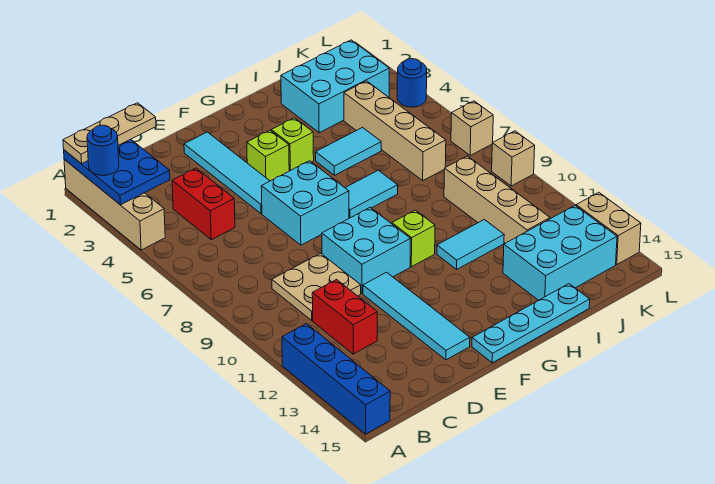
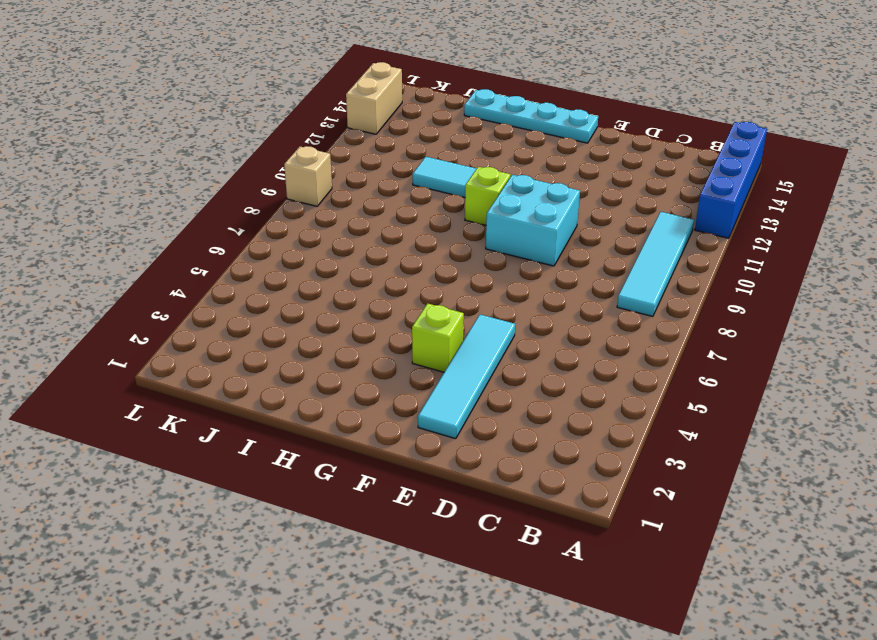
cyan 1x4 tile [617,212,694,317] -> cyan 1x4 tile moved to [363,272,470,360]
none -> tan 1x4 brick [64,160,165,250]
none -> red 1x2 brick [172,168,235,240]
none -> tan 2x2 plate [272,253,361,320]

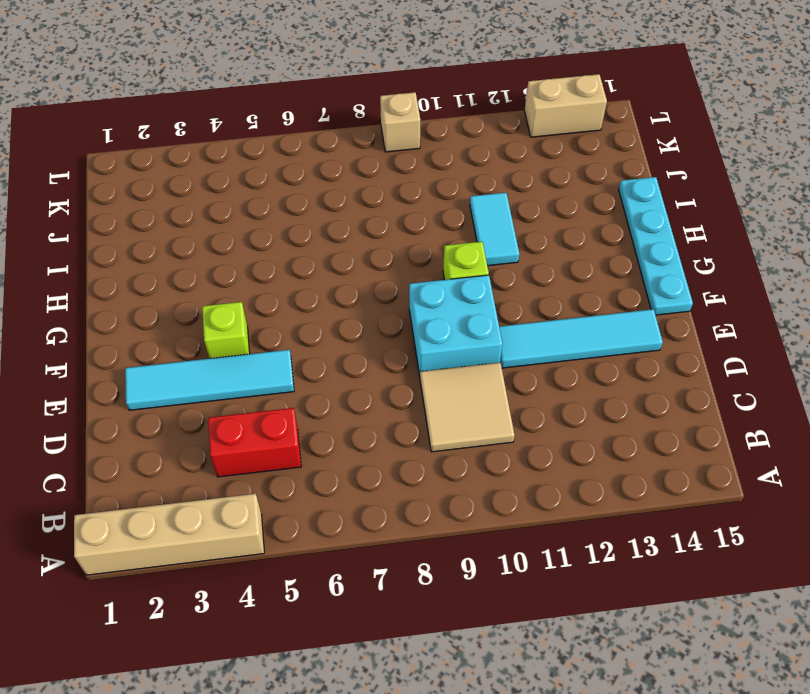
tan 2x2 tile [420,363,515,452] -> tan 2x2 plate [272,253,361,320]
none -> blue 1x4 brick [282,324,390,434]
none -> red 1x2 brick [312,280,377,354]
none -> cyan 2x2 brick [261,161,349,245]

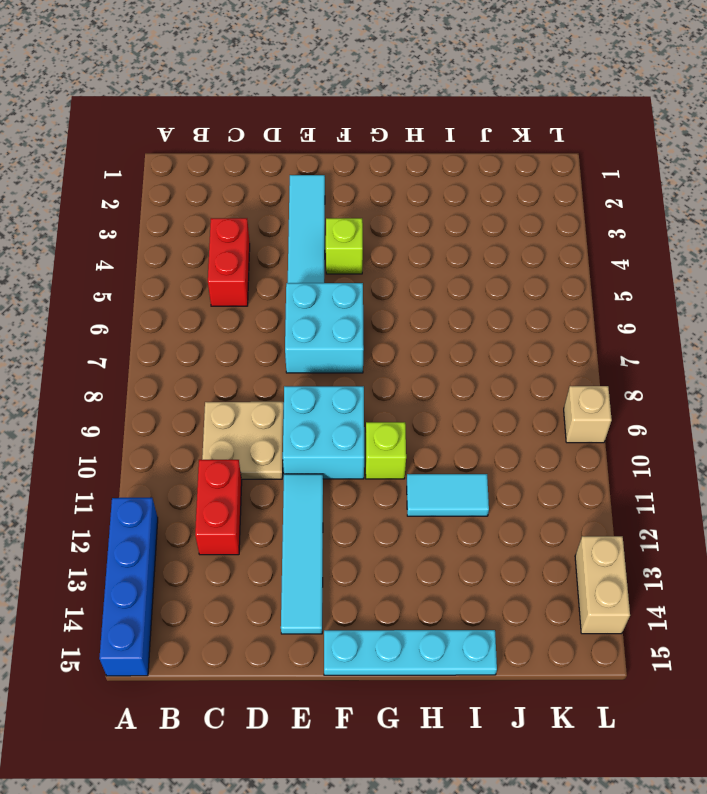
none -> tan 1x4 brick [64,160,165,250]
none -> lime 1x1 brick [271,118,314,171]
none -> cyan 1x2 tile [345,170,398,218]

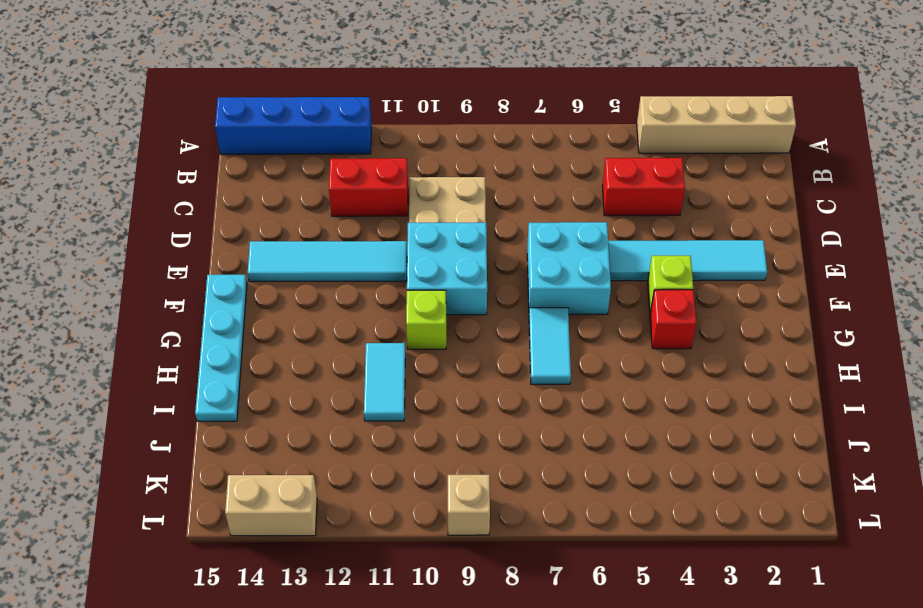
red 1x1 brick [650,290,696,349] -> lime 1x1 brick [271,118,314,171]
none -> cyan 1x2 tile [316,128,381,175]
none -> cyan 2x3 brick [281,40,389,133]
none -> cyan 2x3 brick [503,206,617,300]

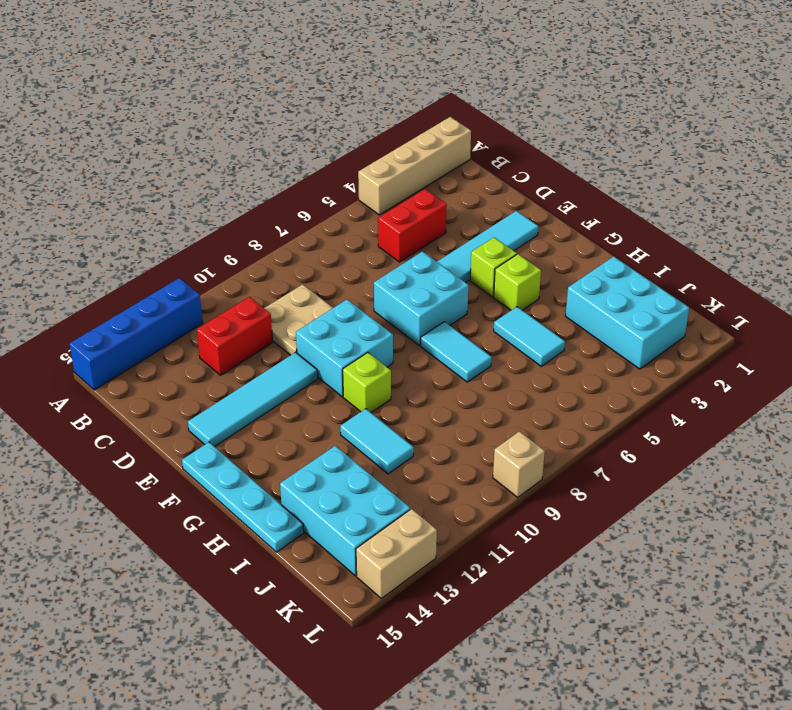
none -> tan 1x4 brick [344,81,446,180]
none -> tan 1x4 brick [444,156,550,243]
none -> blue 1x1 round brick [397,59,427,107]

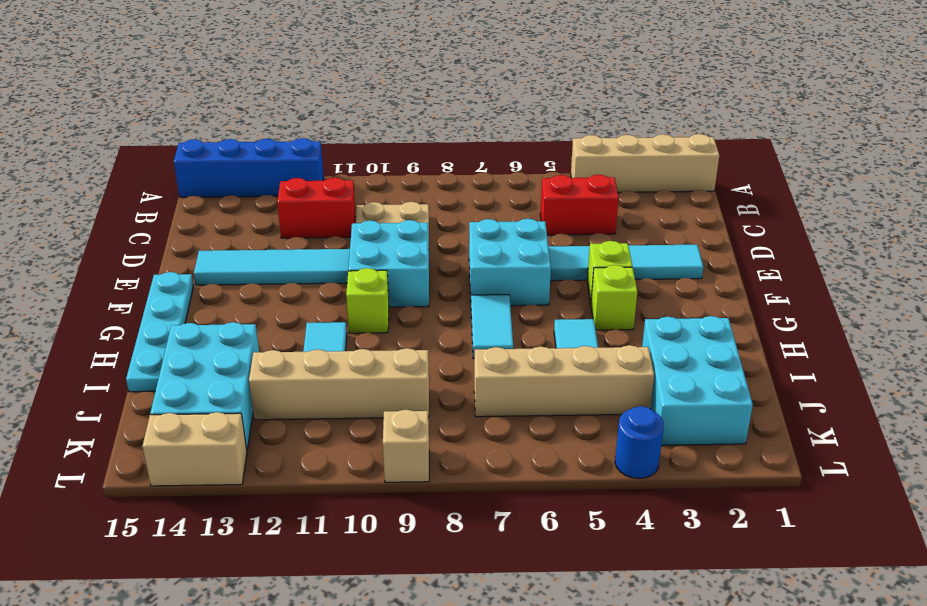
none -> tan 1x1 brick [451,101,493,155]
none -> blue 2x3 plate [64,139,170,205]
none -> tan 1x3 plate [63,103,156,164]

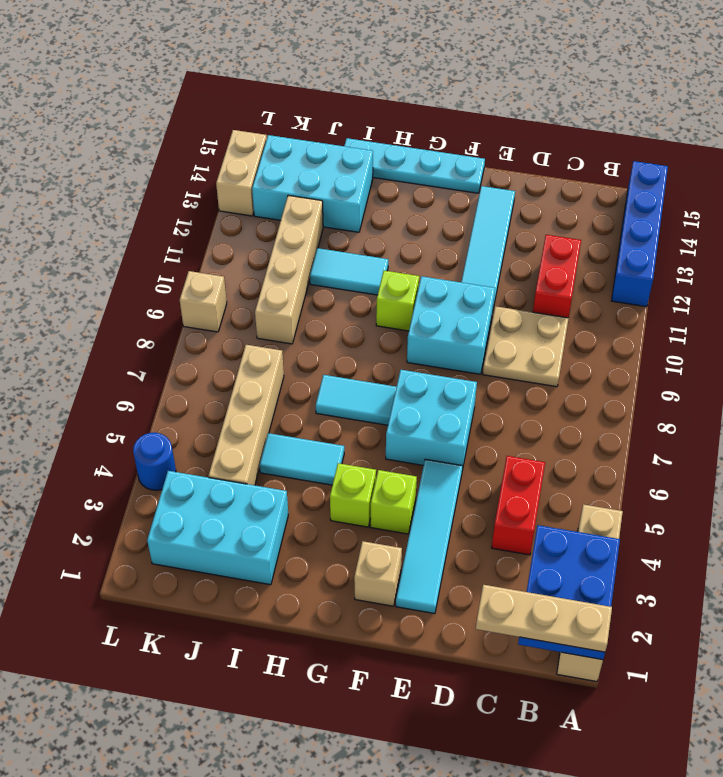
tan 1x1 brick [354,541,402,606] -> tan 1x1 brick moved to [451,101,493,155]
none -> blue 1x1 round brick [87,125,119,175]

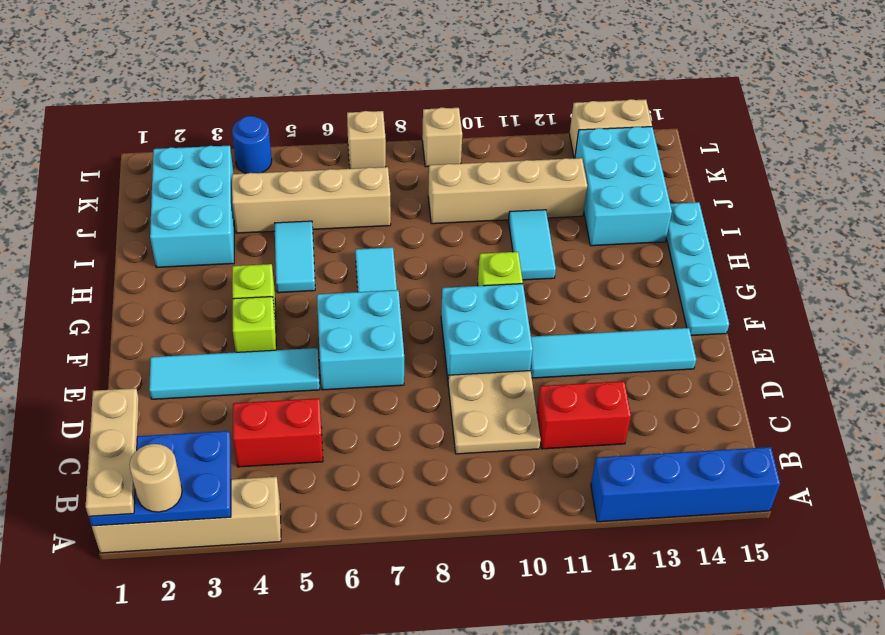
tan 1x1 round brick [130,444,182,512] -> blue 1x1 round brick [87,125,119,175]

